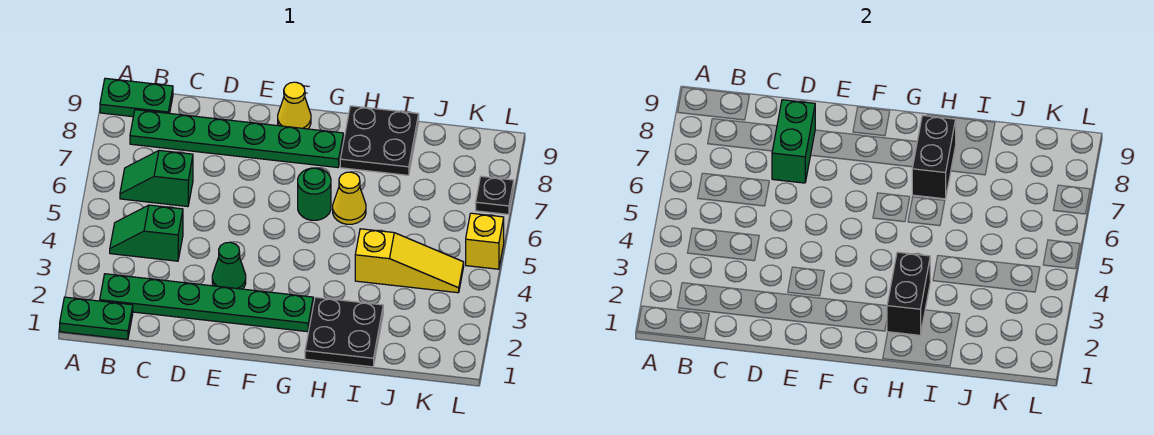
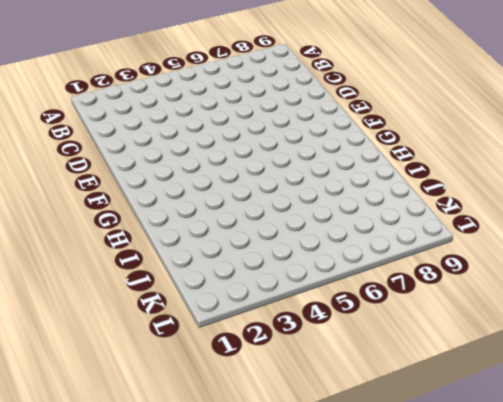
none -> green 1x2 plate [60,297,133,339]
none -> green 1x2 plate [100,78,173,117]
none -> green 1x6 plate [100,274,313,332]

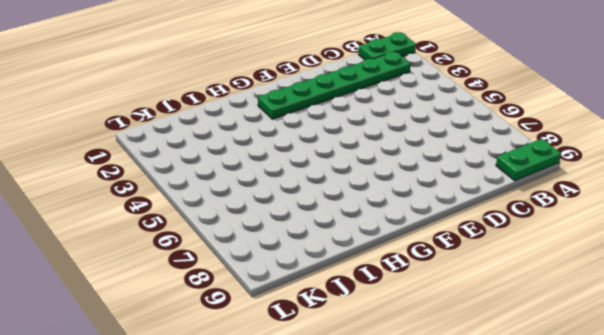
none -> green 1x2 slope [110,205,183,261]
none -> green 1x2 slope [120,150,193,207]
none -> green 1x6 plate [130,110,343,167]

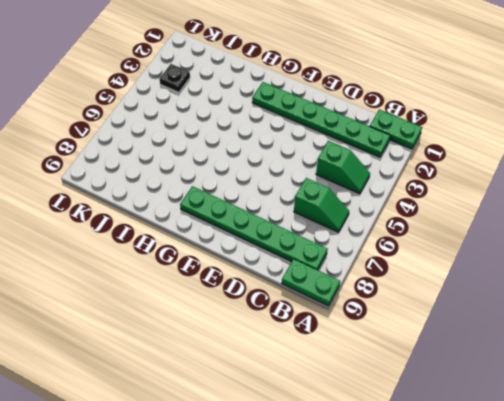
black 1x1 plate [159,64,190,92] -> black 1x1 plate moved to [476,176,514,215]
none -> green 1x1 cone [212,242,246,289]
none -> yellow 1x1 cone [278,82,311,129]
none -> green 1x1 round brick [298,168,331,220]

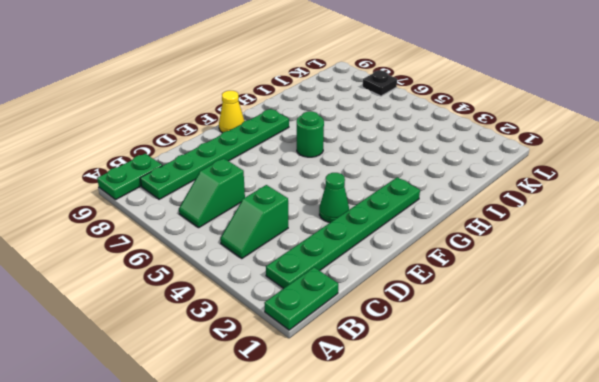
none -> black 2x2 plate [305,297,383,367]
none -> yellow 1x1 cone [333,172,366,224]
none -> black 2x2 plate [340,106,419,175]

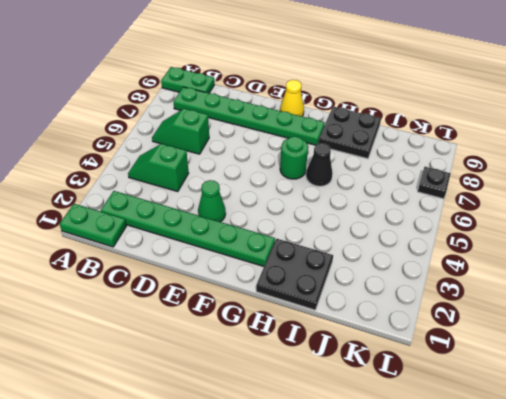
black 1x1 cone [306,144,333,186] -> yellow 1x1 cone [333,172,366,224]
none -> yellow 1x3 slope [355,229,464,293]
none -> yellow 1x1 brick [466,213,504,269]
none -> green 1x2 brick [772,100,815,183]

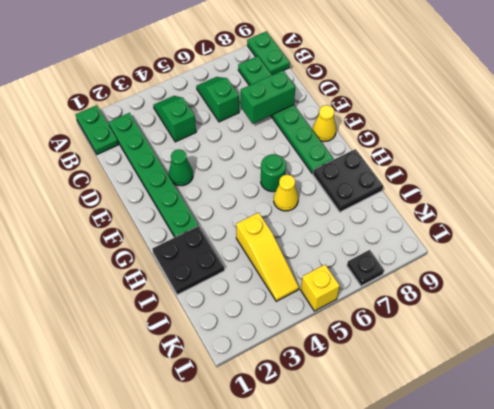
none -> black 1x2 brick [887,252,930,335]
none -> black 1x2 brick [912,115,956,199]

